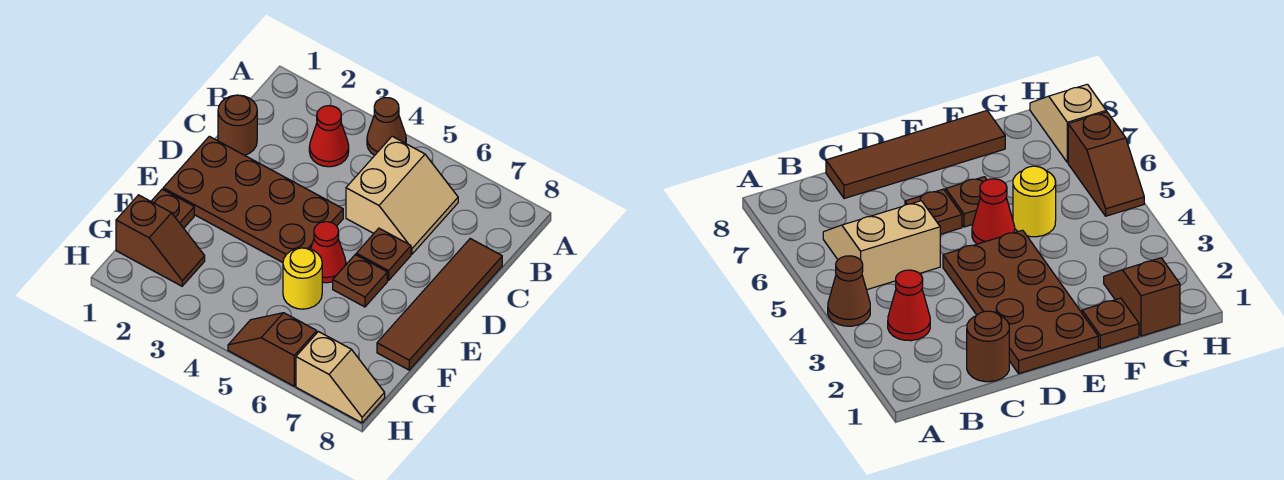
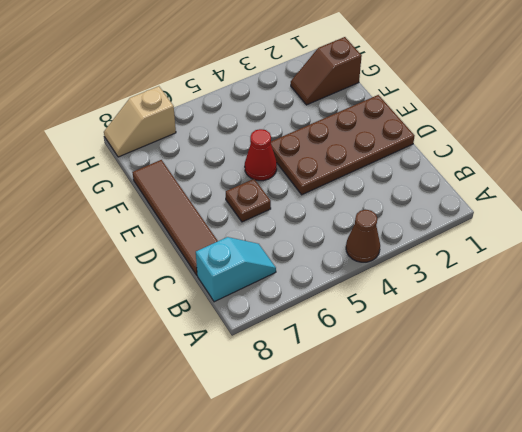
cyan 1x2 slope [196,237,276,302] -> none
none -> red 1x1 cone [309,106,349,167]
none -> tan 2x2 slope [346,136,458,254]
none -> brown 1x1 round brick [218,95,257,155]

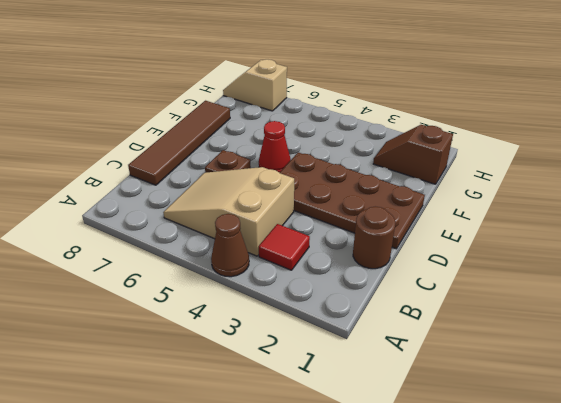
red 1x1 tile [259,224,310,270] -> red 1x1 cone [309,106,349,167]
tan 2x3 slope [163,167,294,256] -> tan 2x2 slope [346,136,458,254]
none -> brown 1x1 plate [333,255,387,307]
none -> brown 1x1 plate [151,189,194,228]
none -> yellow 1x1 round brick [283,248,322,309]

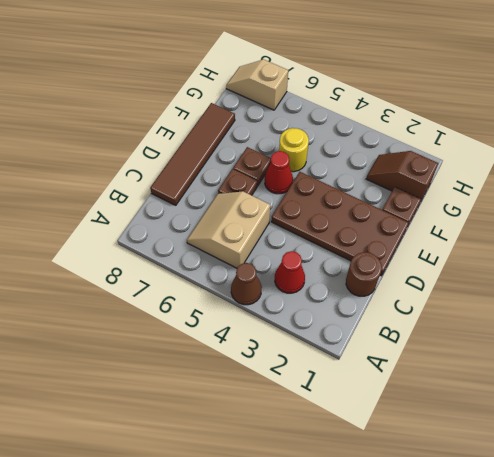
none -> brown 1x2 slope [228,313,317,386]

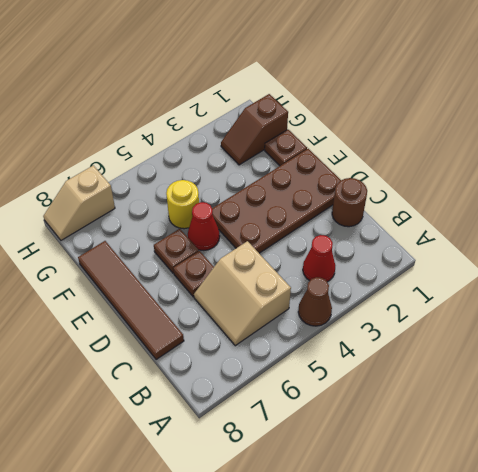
none -> brown 1x2 slope [228,313,317,386]

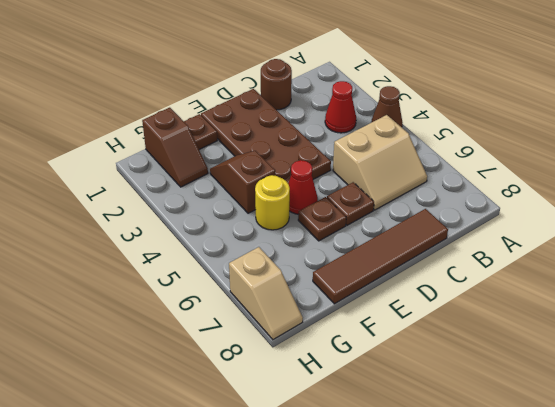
brown 1x2 slope [210,151,275,213] -> brown 1x2 slope moved to [228,313,317,386]

